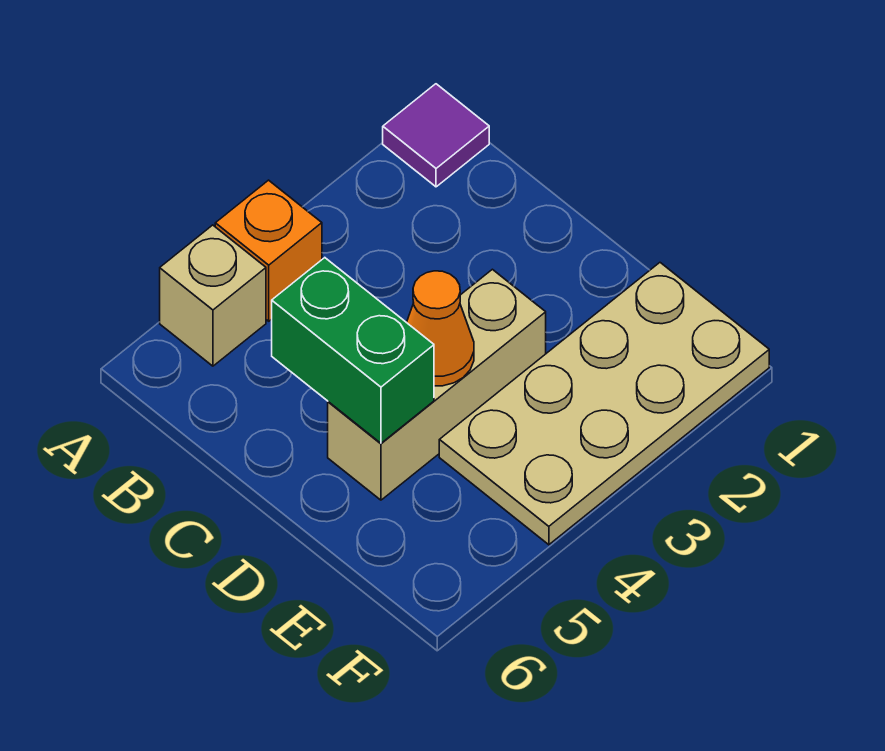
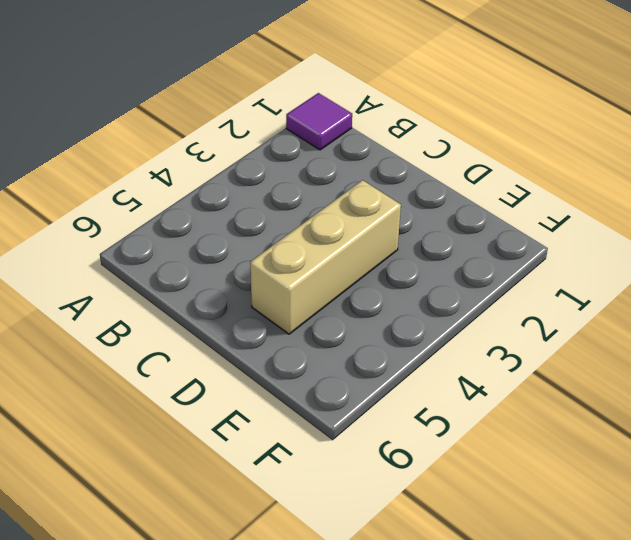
none -> orange 1x1 brick [215,180,322,321]
none -> tan 1x1 brick [160,225,266,366]

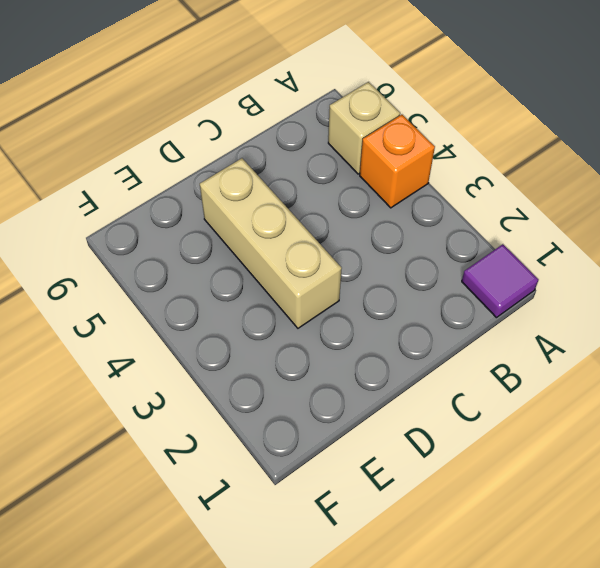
none -> tan 2x4 plate [439,263,769,545]
none -> green 1x2 brick [272,258,434,443]

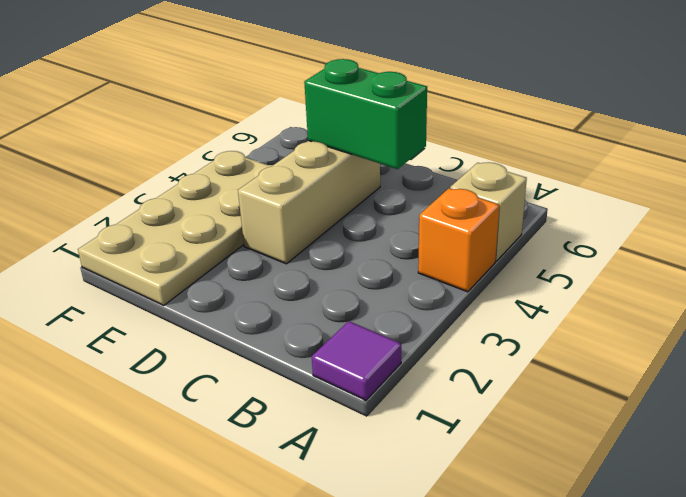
none -> orange 1x1 cone [407,271,474,386]

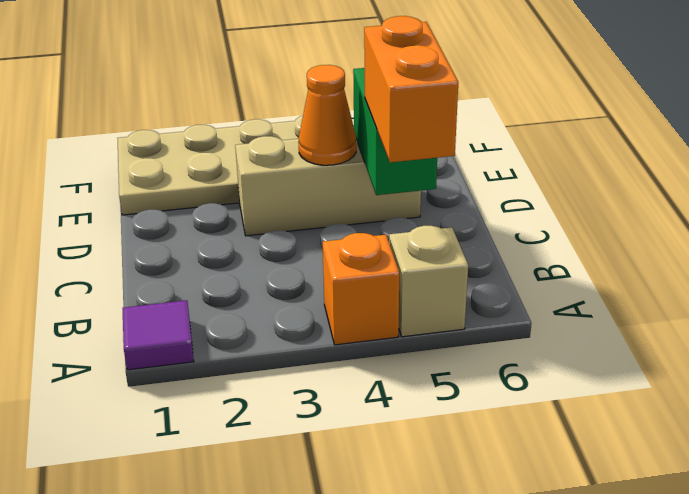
orange 1x2 brick [364,16,458,162] -> none

